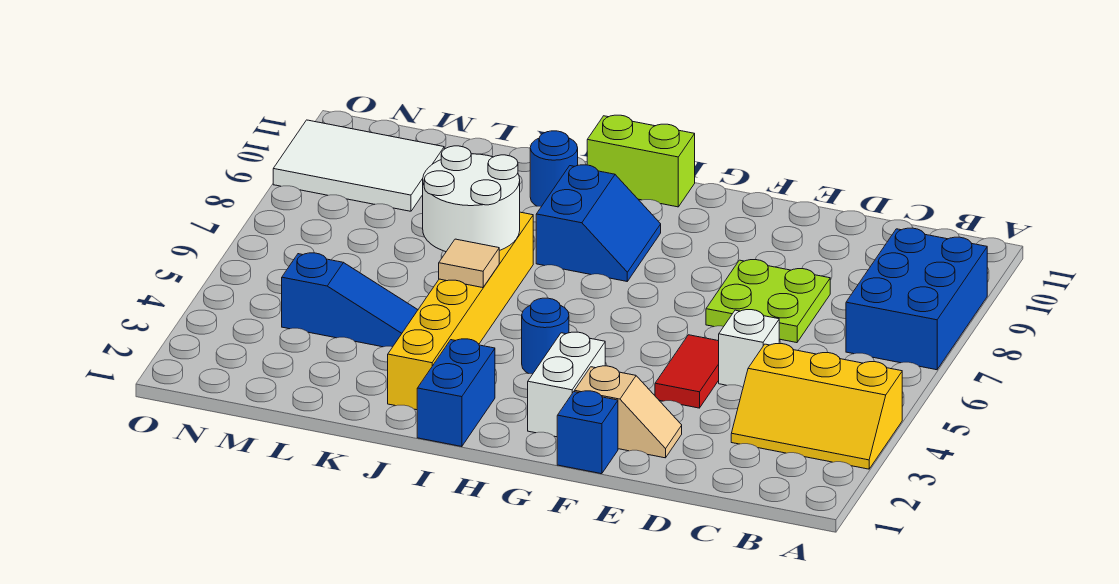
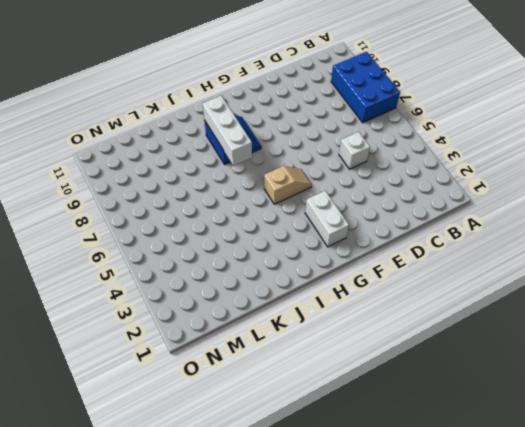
tan 1x2 slope [264,166,312,204] -> tan 1x2 slope moved to [574,366,682,458]
white 1x3 brick [203,96,252,166] -> none
none -> yellow 2x3 slope [731,344,902,469]
none -> lime 2x2 plate [706,259,830,343]
none -> red 1x2 tile [655,335,719,408]

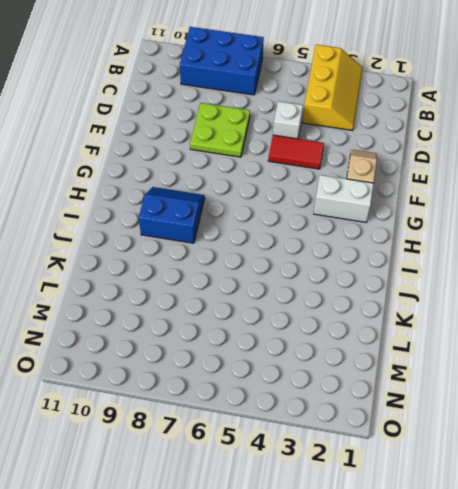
none -> blue 1x1 brick [557,391,618,474]
none -> blue 1x1 round brick [522,298,569,374]
none -> lime 1x2 brick [587,115,695,207]

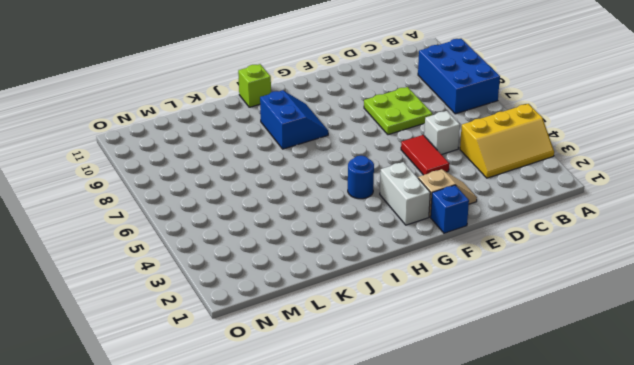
lime 1x1 brick [238,64,271,107] -> lime 1x2 brick [587,115,695,207]
none -> blue 1x2 brick [417,339,495,447]
none -> yellow 1x6 brick [388,212,533,410]
none -> blue 1x1 round brick [530,131,578,207]

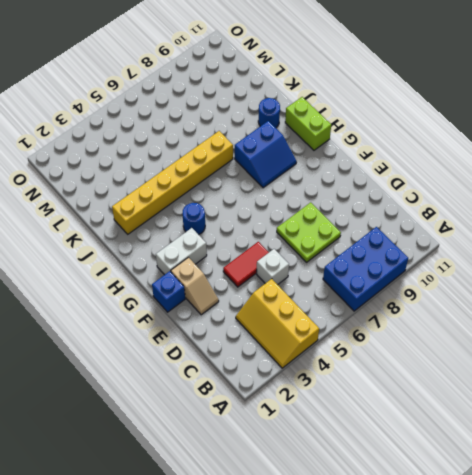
none -> blue 1x2 brick [417,339,495,447]
none -> blue 1x3 slope [282,253,418,347]
none -> white 2x3 tile [273,120,444,211]

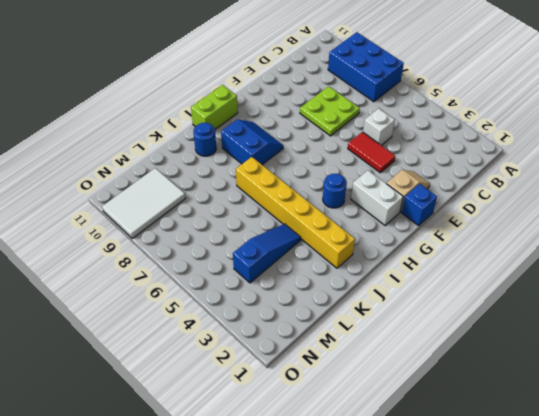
none -> yellow 2x3 slope [731,344,902,469]
none -> blue 1x2 brick [417,339,495,447]
none -> tan 1x1 tile [439,239,499,288]

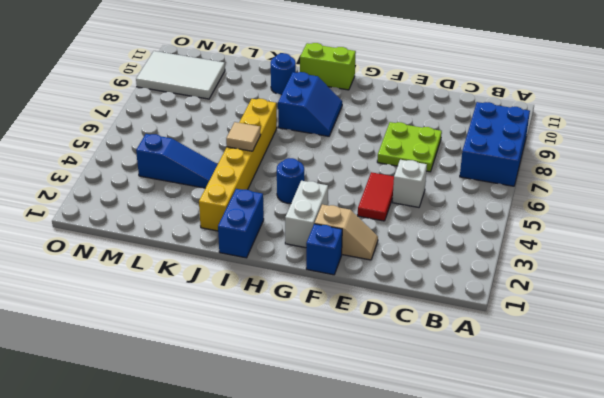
none -> yellow 2x3 slope [731,344,902,469]
none -> white 2x2 round brick [423,146,520,252]

